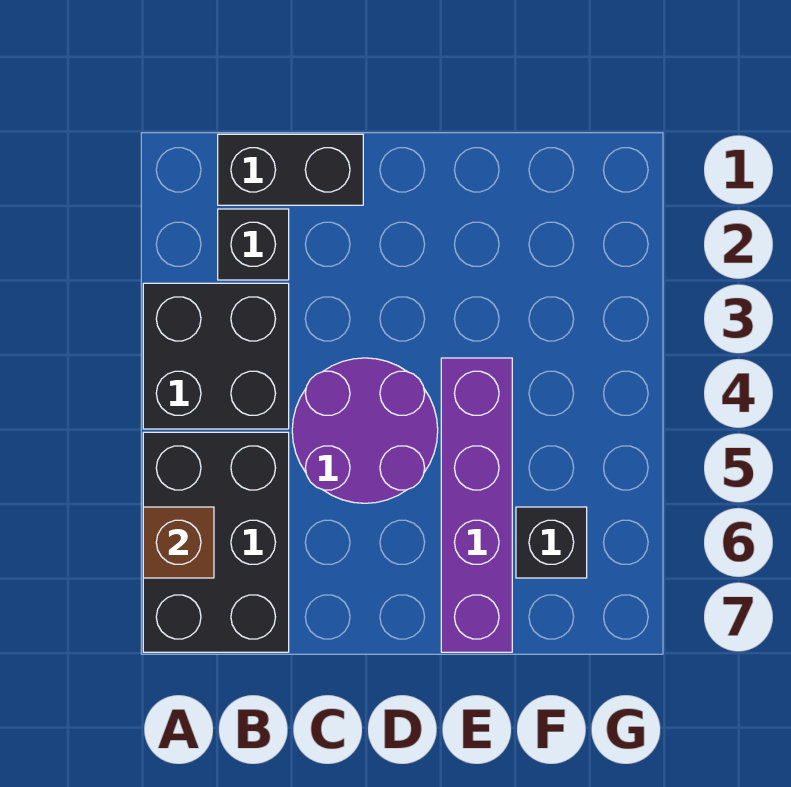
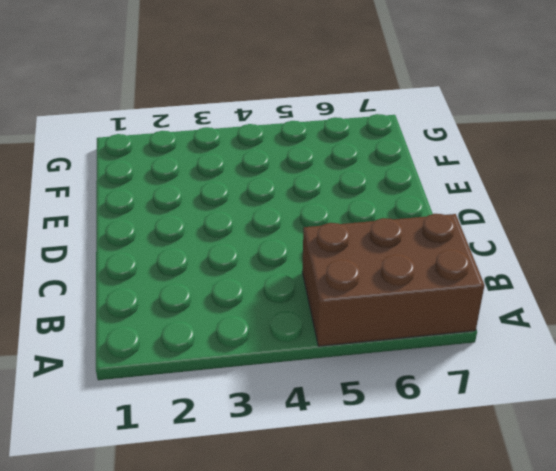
brown 2x3 brick [302,214,485,346] -> black 2x3 brick [143,432,289,652]
none -> black 2x2 brick [143,283,289,429]
none -> black 1x2 brick [218,134,363,205]

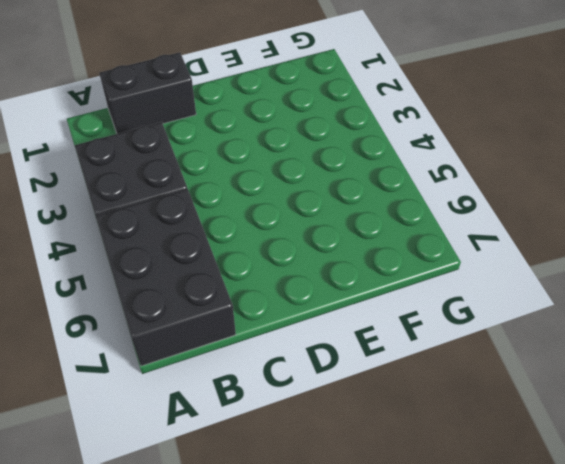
none -> black 1x1 brick [218,209,289,280]
none -> purple 2x2 round brick [292,358,438,503]

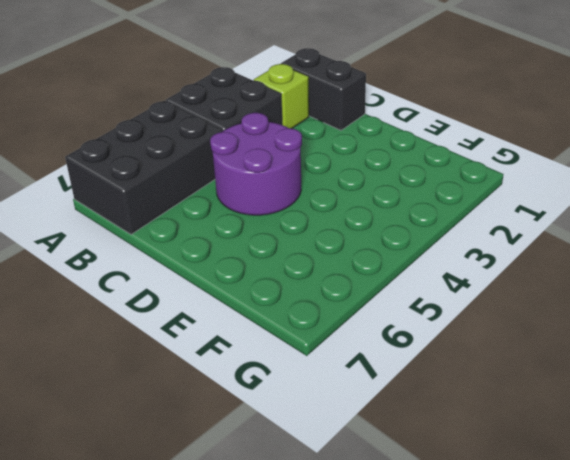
lime 1x1 brick [254,64,309,128] -> black 1x1 brick [218,209,289,280]
none -> purple 1x4 brick [441,358,512,652]
none -> black 1x1 brick [516,507,587,578]

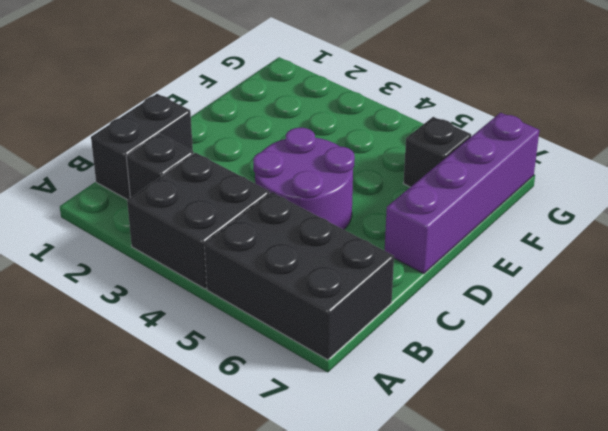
purple 1x4 brick [385,113,539,274] -> purple 1x4 brick turned to [441,358,512,652]
none -> brown 1x1 brick [143,507,214,578]

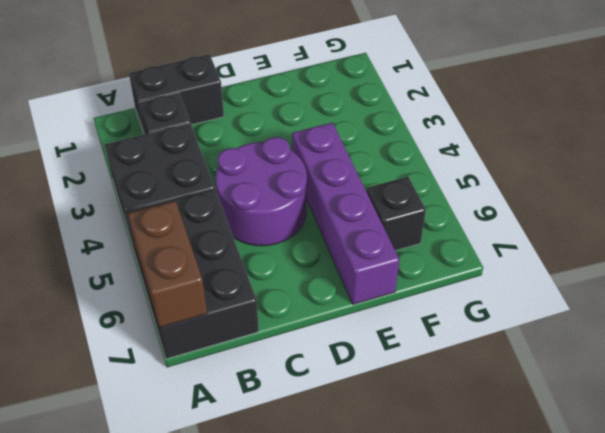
brown 1x2 brick [128,201,207,328] -> brown 1x1 brick [143,507,214,578]

